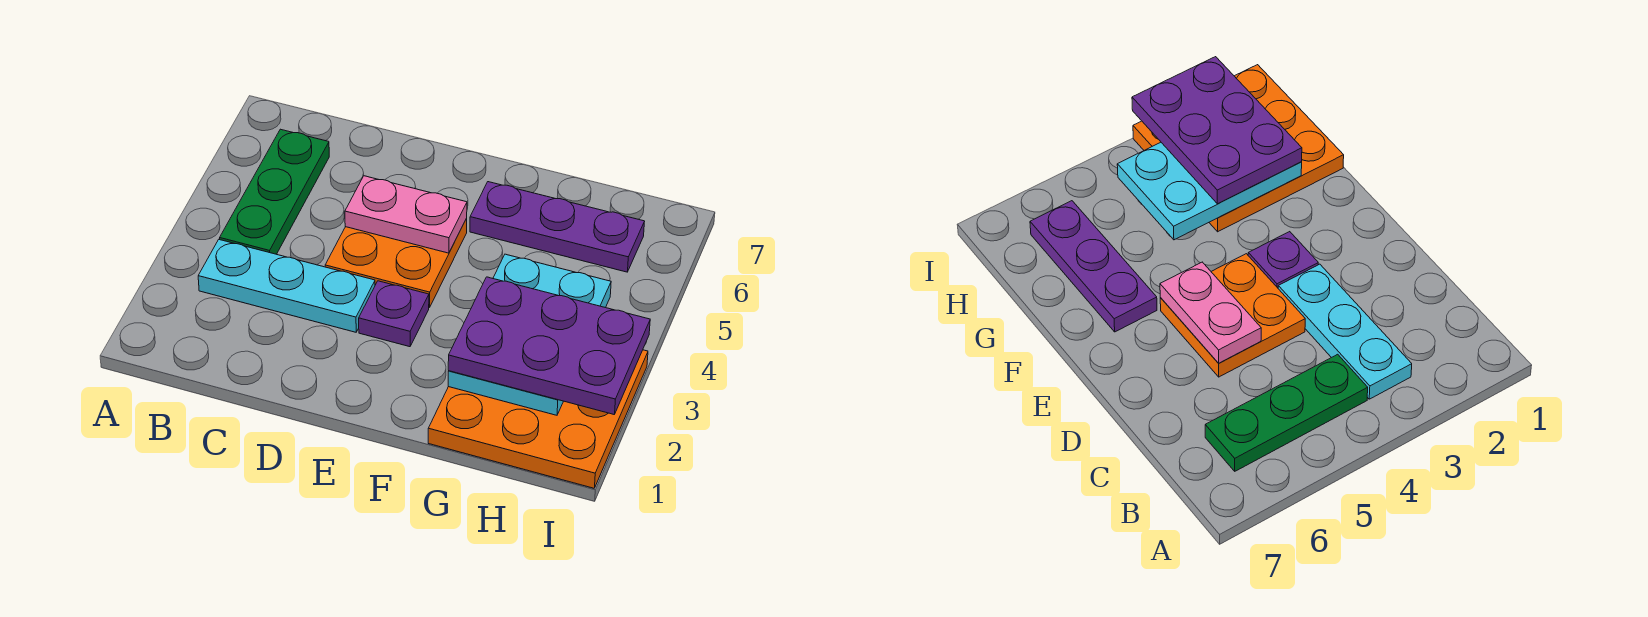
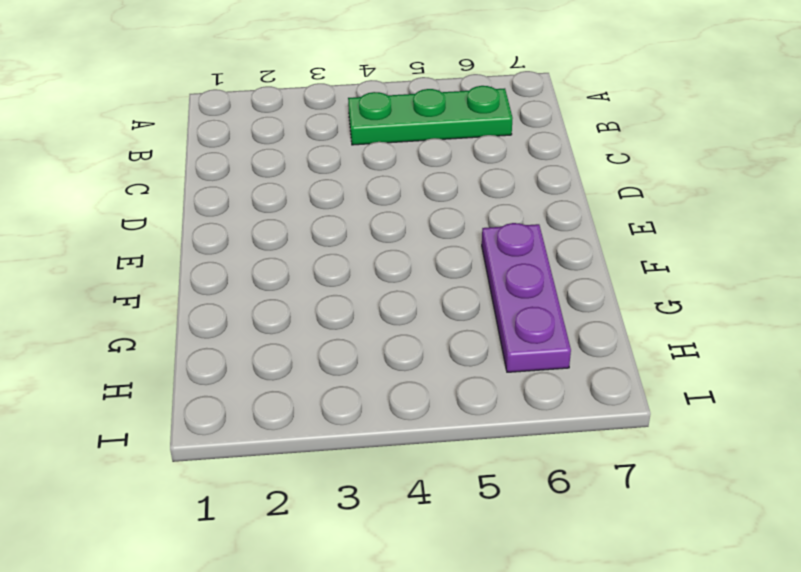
none -> cyan 1x3 plate [198,239,375,332]
none -> orange 2x2 plate [325,219,467,307]

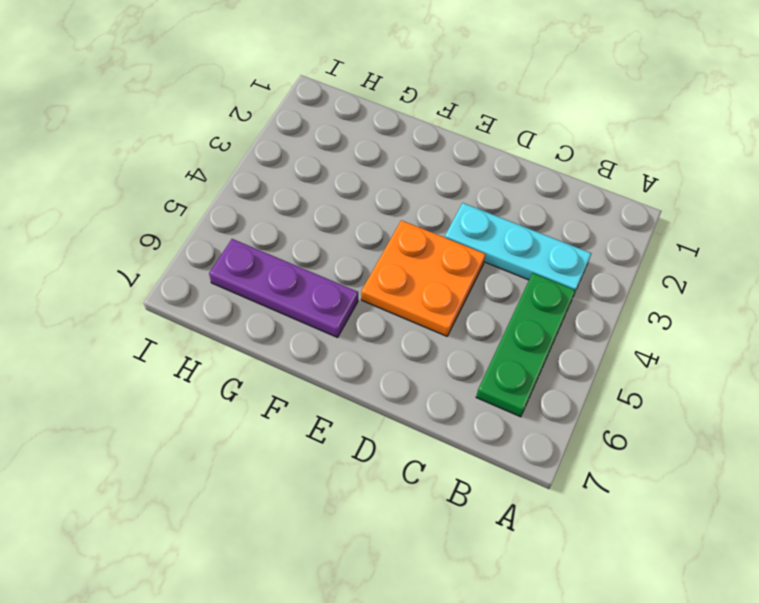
none -> purple 1x1 plate [359,281,429,347]
none -> orange 3x3 plate [428,350,648,488]

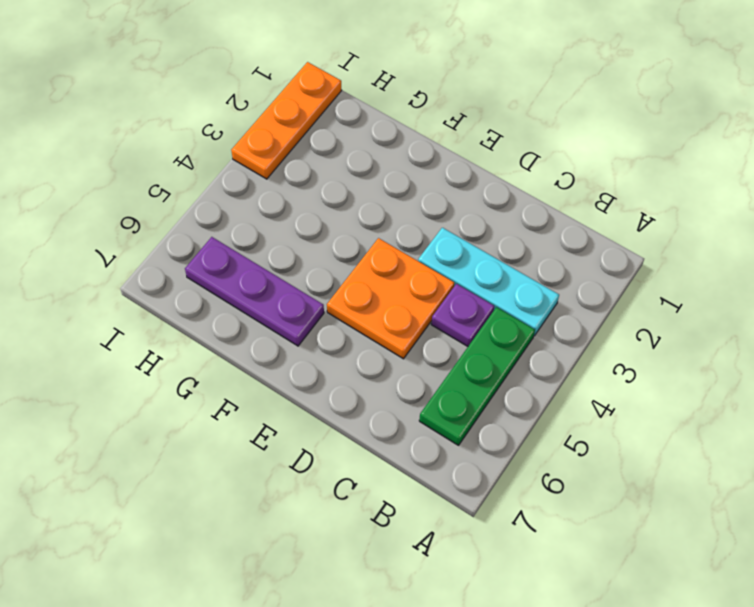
purple 1x1 plate [431,284,494,346] -> purple 1x1 plate moved to [359,281,429,347]
orange 1x3 plate [231,62,342,179] -> orange 3x3 plate [428,350,648,488]
none -> pink 1x2 plate [345,176,467,253]
none -> cyan 2x3 plate [448,254,611,415]

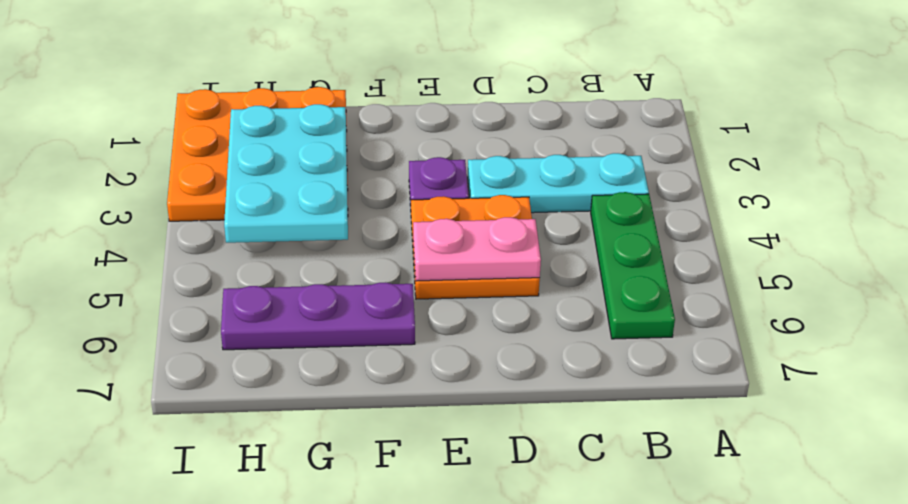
none -> purple 2x3 plate [448,277,650,414]

